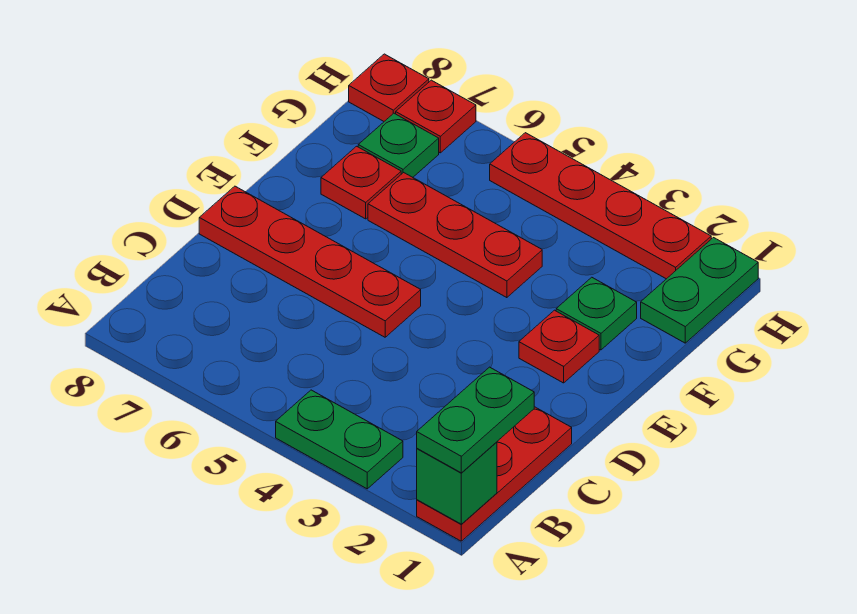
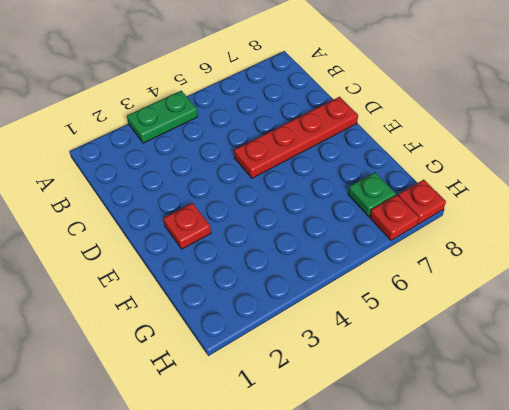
none -> red 1x3 plate [417,407,572,541]
none -> green 1x1 plate [556,277,637,350]
none -> red 1x3 plate [368,173,542,298]

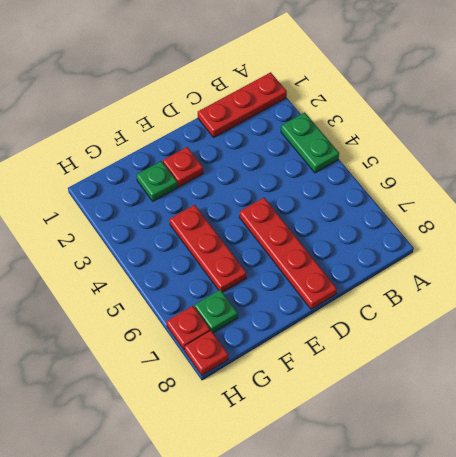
none -> red 1x1 plate [321,146,401,219]
none -> green 1x2 plate [641,238,758,343]
none -> red 1x4 plate [490,133,711,279]

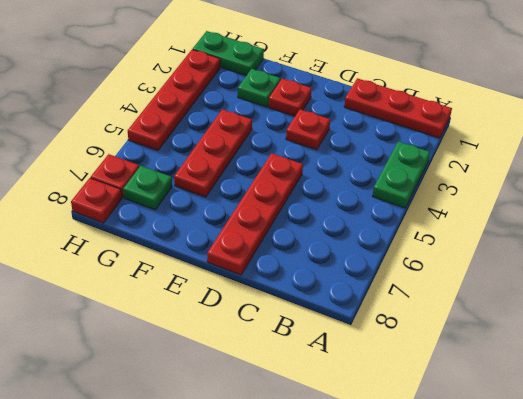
red 1x1 plate [286,109,330,150] -> red 1x1 plate moved to [321,146,401,219]
none -> green 1x1 brick [417,442,497,524]
none -> green 1x2 plate [417,367,534,473]

